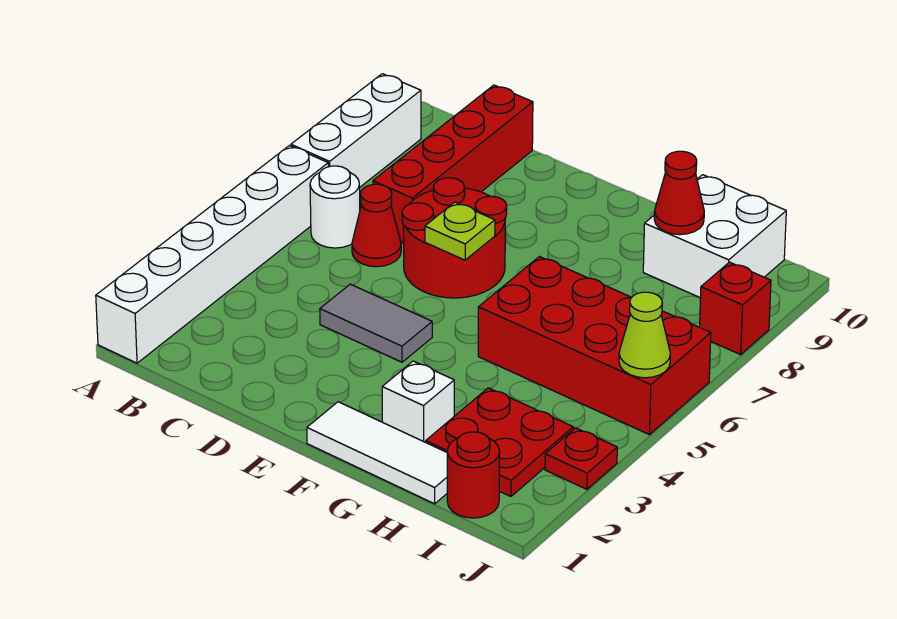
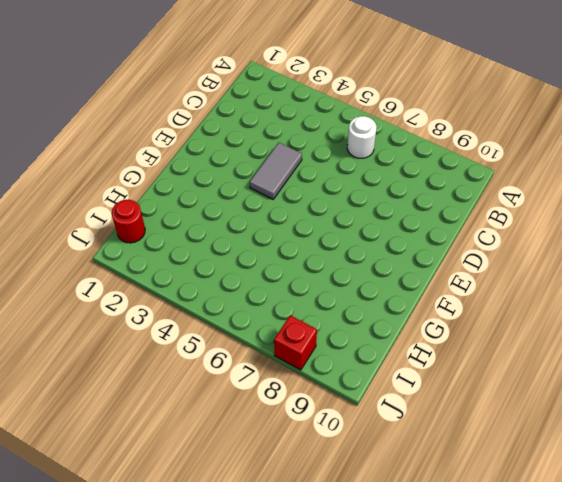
none -> white 1x6 brick [96,146,328,363]
none -> white 1x3 brick [291,74,421,187]
none -> red 1x1 cone [352,184,401,267]

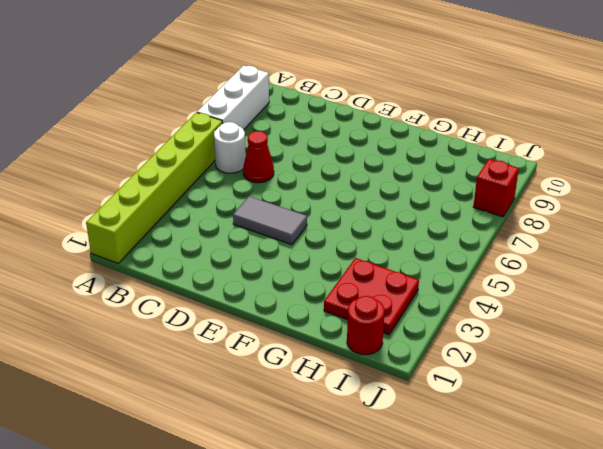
lime 1x6 brick [86,112,223,263] -> white 1x6 brick [96,146,328,363]
none -> red 1x4 brick [373,85,533,243]
none -> red 2x2 round brick [402,178,507,298]
none -> white 1x3 tile [307,402,447,504]

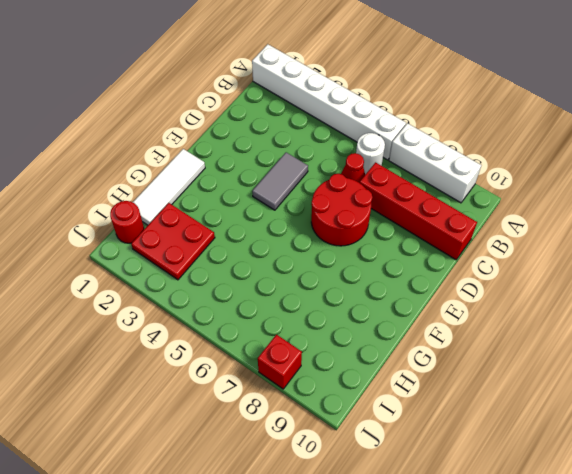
none -> white 1x1 brick [382,361,454,442]
none -> red 2x4 brick [478,257,711,435]
none -> white 2x2 brick [643,175,786,298]

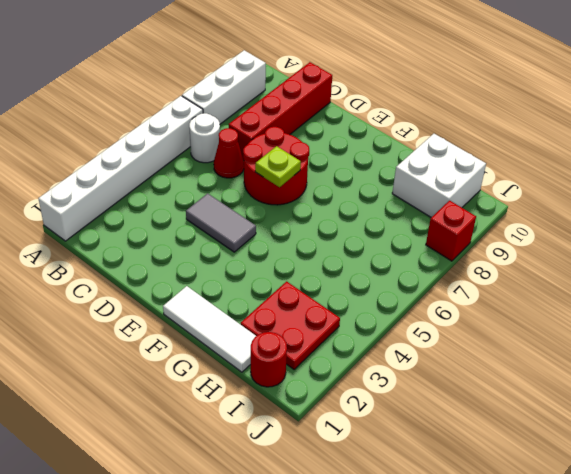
none -> white 1x1 brick [382,361,454,442]
none -> red 2x4 brick [478,257,711,435]
none -> red 1x1 plate [545,428,617,489]

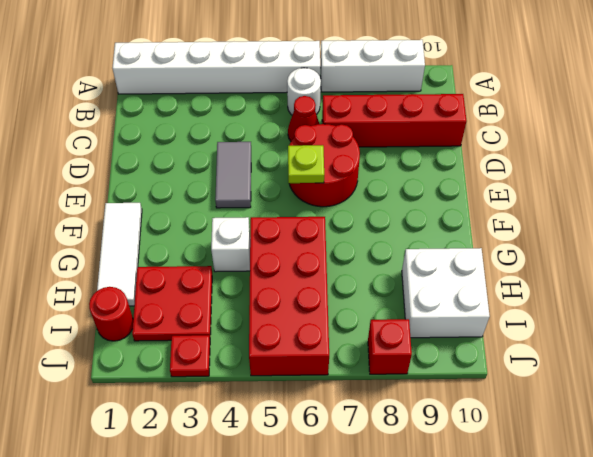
white 1x1 brick [211,217,250,272] -> white 1x1 brick moved to [382,361,454,442]
none -> red 1x1 cone [654,151,704,235]
none -> lime 1x1 cone [619,292,670,378]

